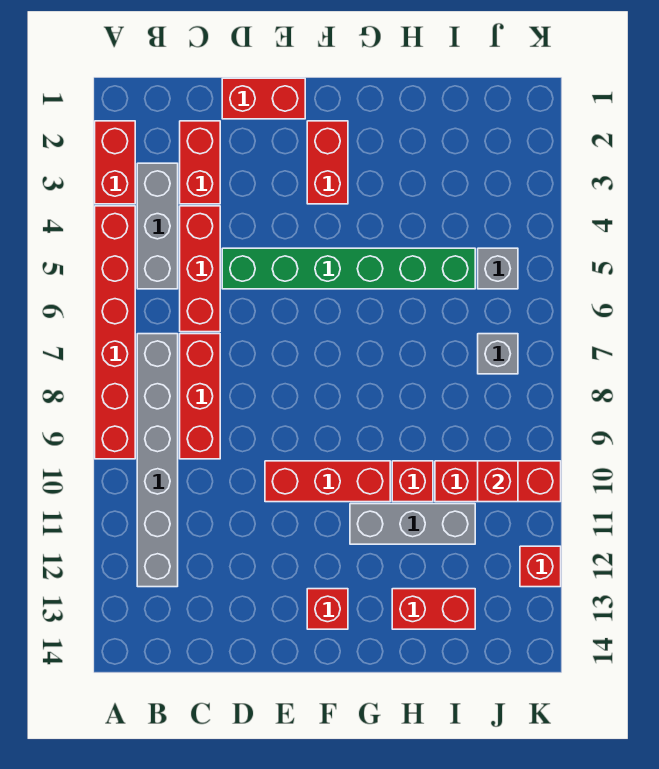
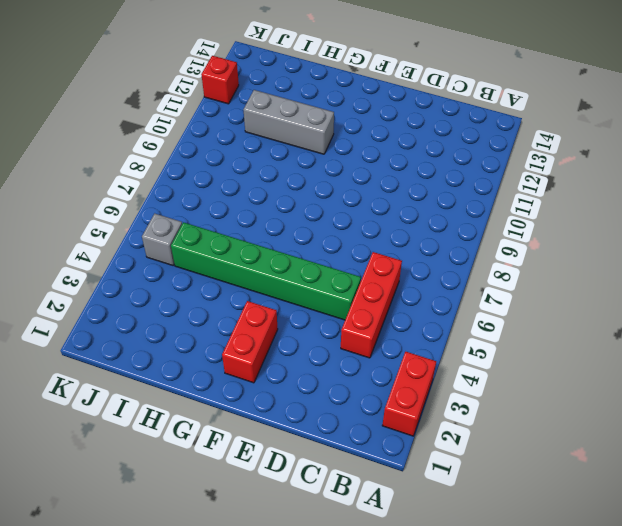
none -> red 1x6 brick [95,206,135,459]
none -> grey 1x3 brick [137,163,178,289]
none -> grey 1x6 brick [137,334,178,587]

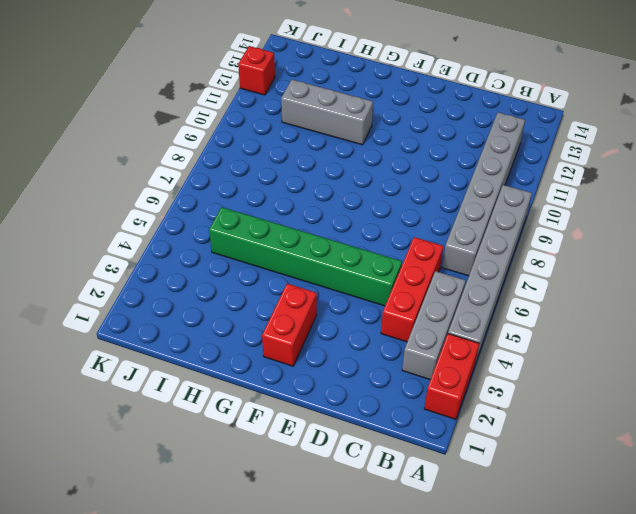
grey 1x6 brick [448,185,532,361] -> red 1x6 brick [95,206,135,459]
none -> red 1x2 brick [180,121,220,204]
none -> red 1x3 brick [180,334,220,459]
none -> red 1x2 brick [222,78,305,119]

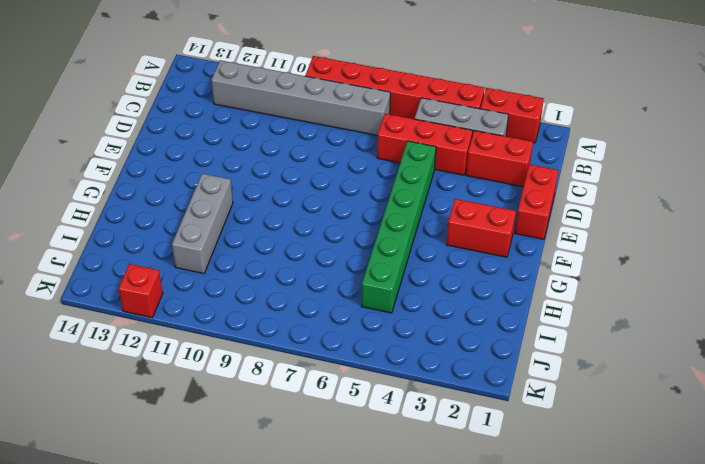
none -> red 1x3 brick [180,334,220,459]
none -> red 1x3 brick [265,461,390,502]
none -> red 1x1 brick [307,589,348,629]

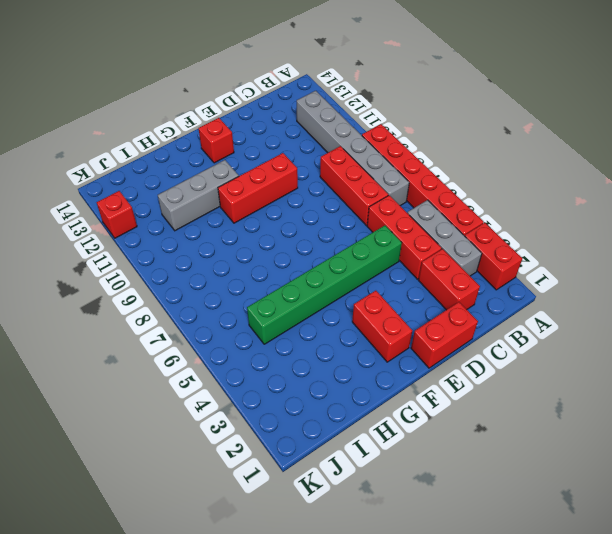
none -> red 1x1 brick [392,461,433,502]
none -> red 1x2 brick [392,589,475,629]
none -> red 1x3 brick [435,461,561,502]

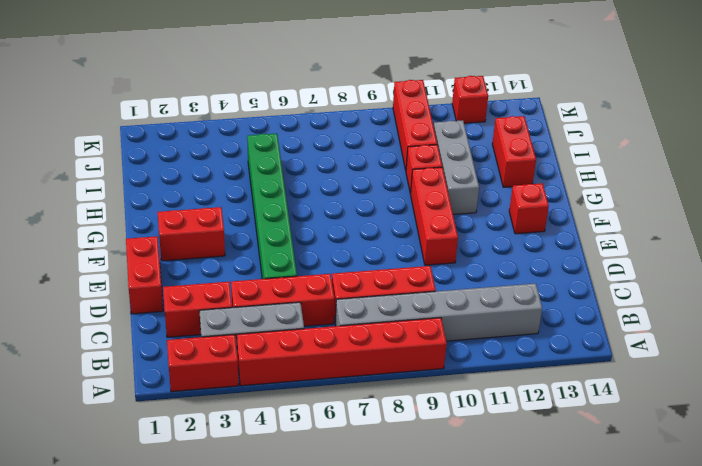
none -> grey 1x1 brick [478,248,518,289]
none -> grey 1x1 brick [478,334,518,374]
none -> red 1x1 brick [478,461,518,502]

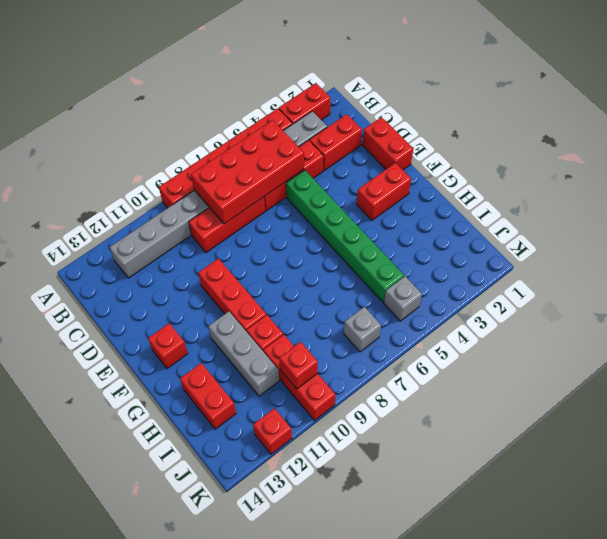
red 2x4 brick [191,120,304,224] -> none

